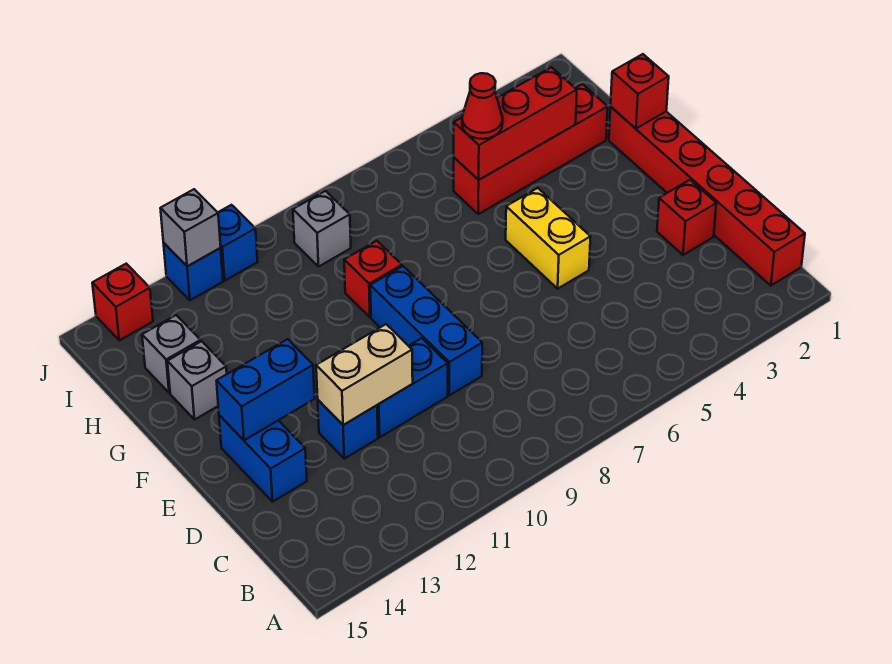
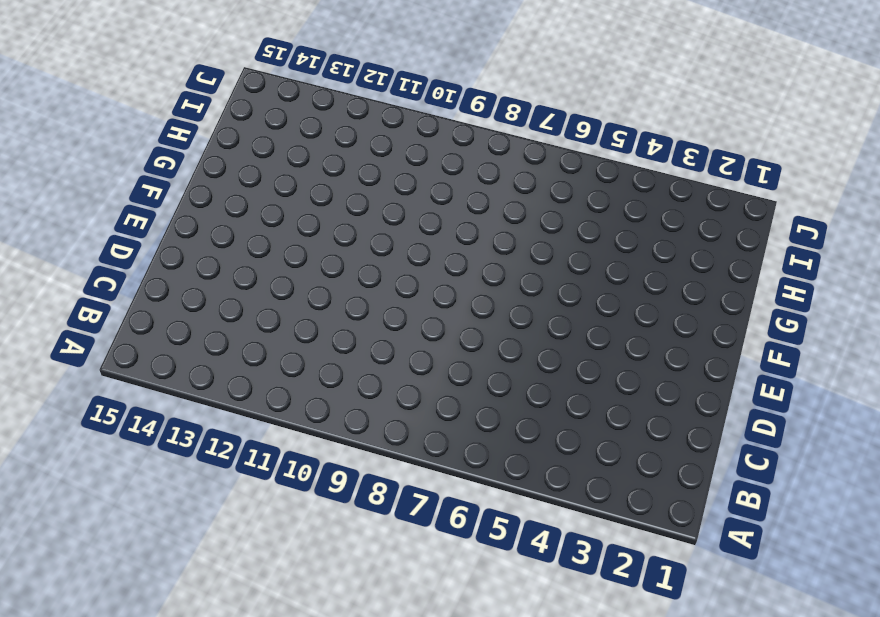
none -> red 1x6 brick [609,107,805,286]
none -> red 1x1 brick [657,180,716,255]
none -> blue 1x3 brick [370,266,482,395]

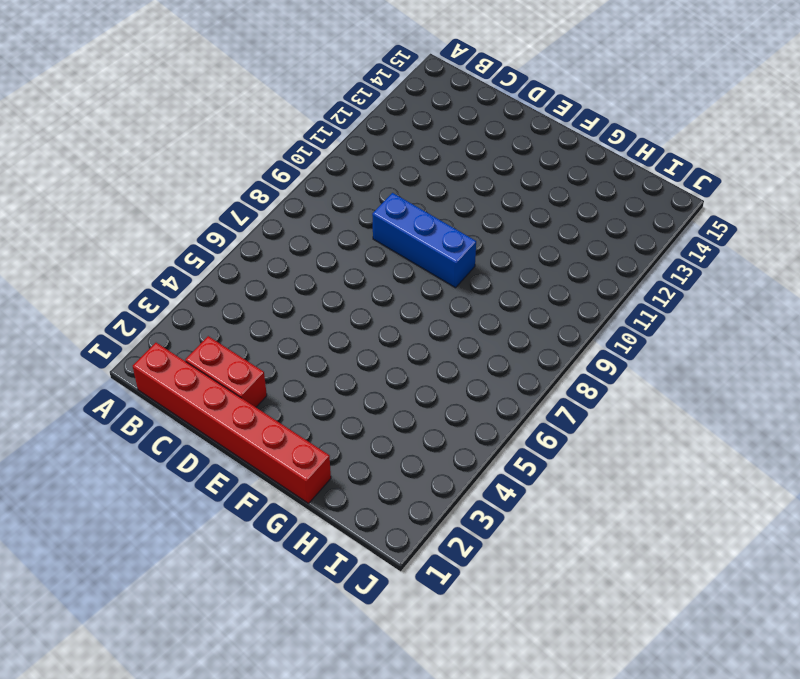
red 1x2 brick [185,336,267,407] -> red 1x1 brick [657,180,716,255]
none -> blue 1x2 brick [377,338,448,437]
none -> blue 1x1 brick [318,400,378,459]
none -> blue 1x2 brick [219,415,307,502]

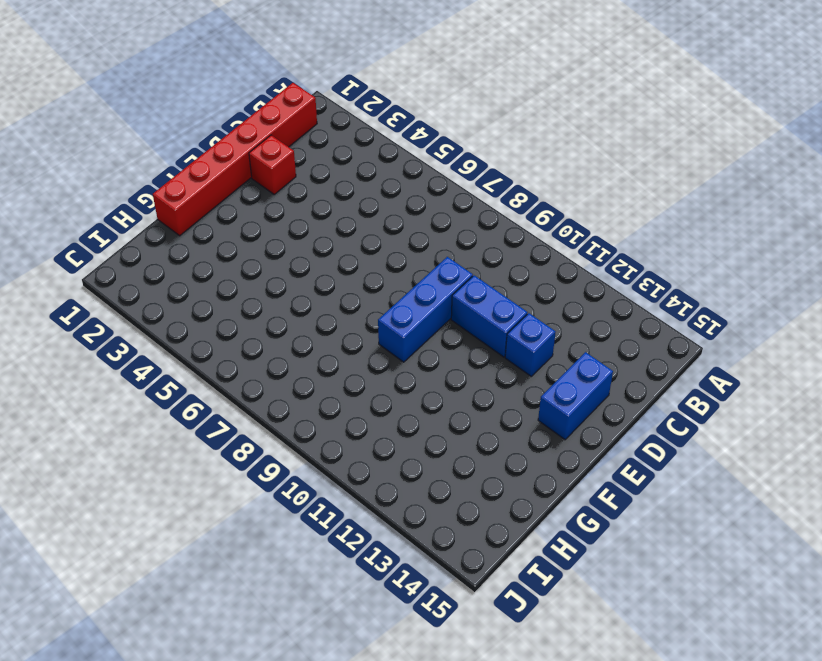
none -> yellow 1x2 brick [506,188,590,289]
none -> red 1x1 brick [344,241,402,317]
none -> grey 1x1 brick [167,341,227,420]

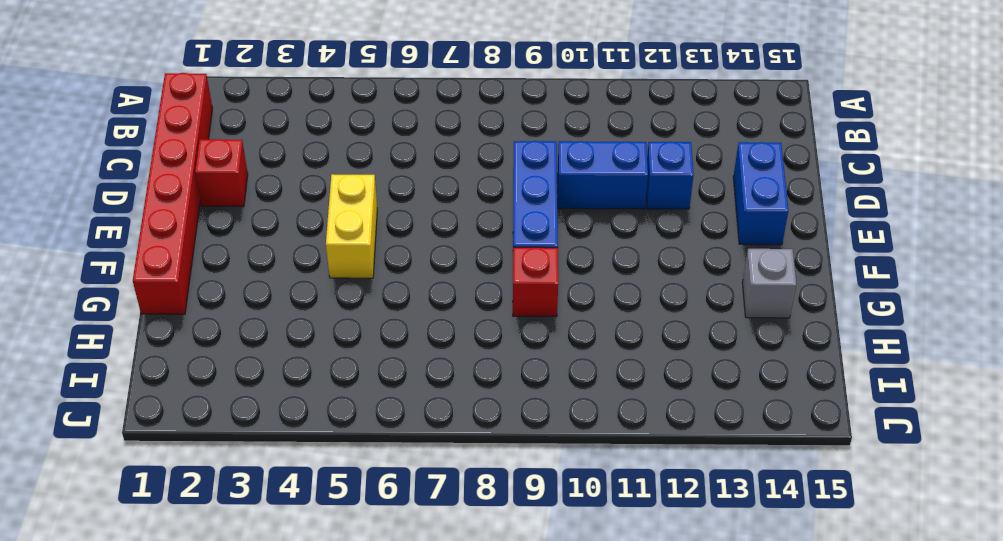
none -> red 1x4 brick [454,84,608,214]
none -> grey 1x1 brick [142,315,201,393]
none -> grey 1x1 brick [293,191,351,266]

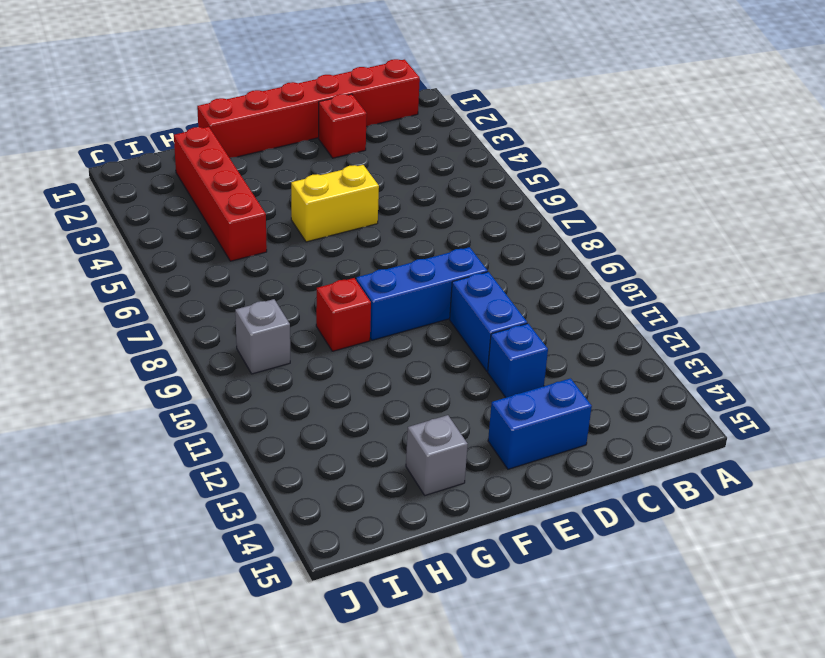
none -> grey 1x1 brick [142,315,201,393]
none -> blue 1x1 brick [218,205,257,280]
none -> blue 1x1 brick [164,243,223,300]

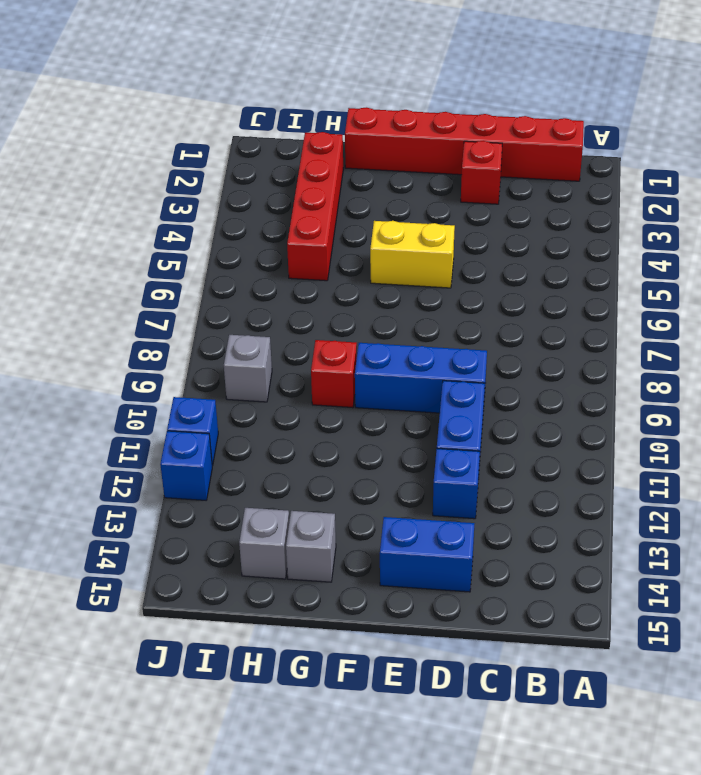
none -> red 1x1 brick [92,264,153,340]
none -> tan 1x2 brick [316,324,413,425]
none -> blue 1x2 brick [217,339,315,440]

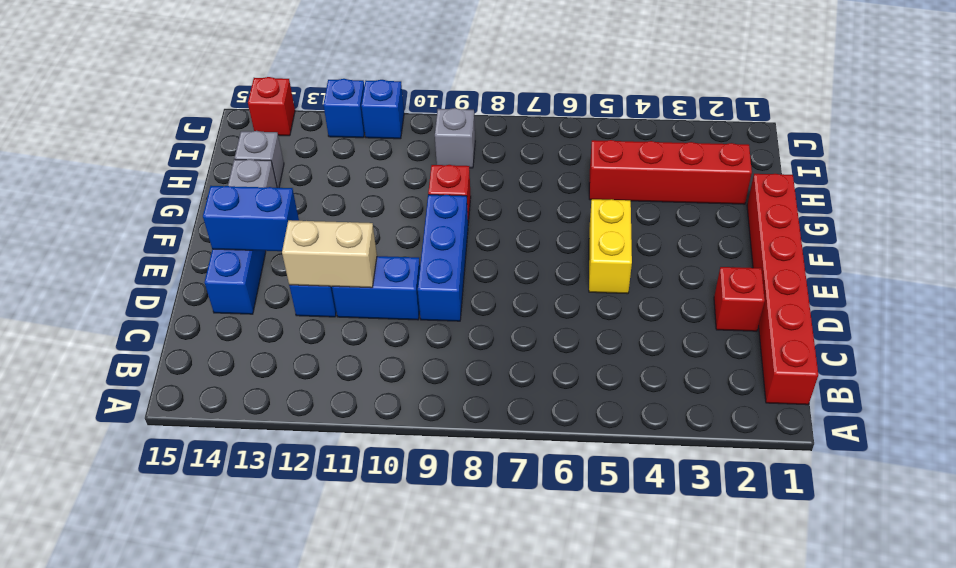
none -> red 1x1 brick [611,54,669,129]
none -> red 1x3 brick [454,67,577,180]
none -> grey 1x1 brick [160,189,221,266]

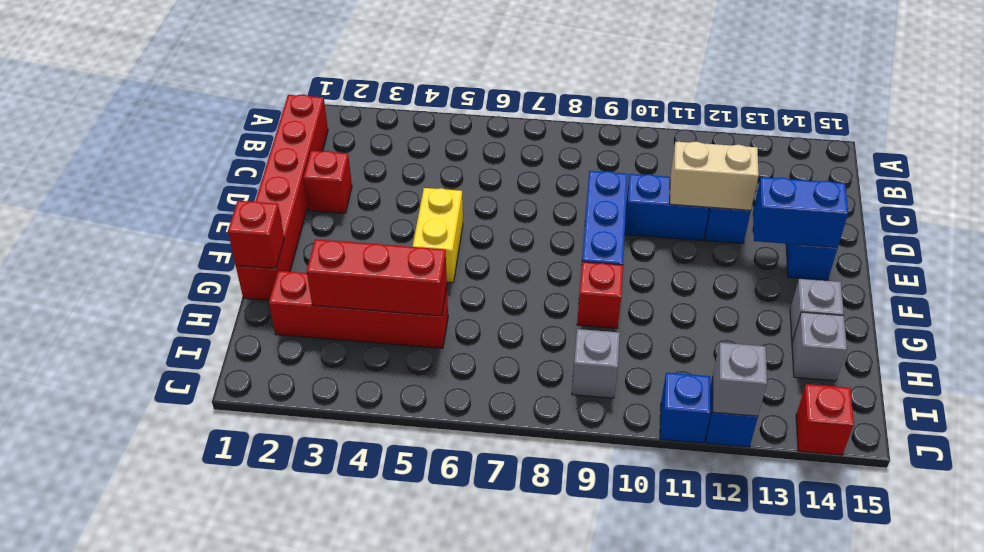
none -> red 1x1 cone [462,73,503,139]

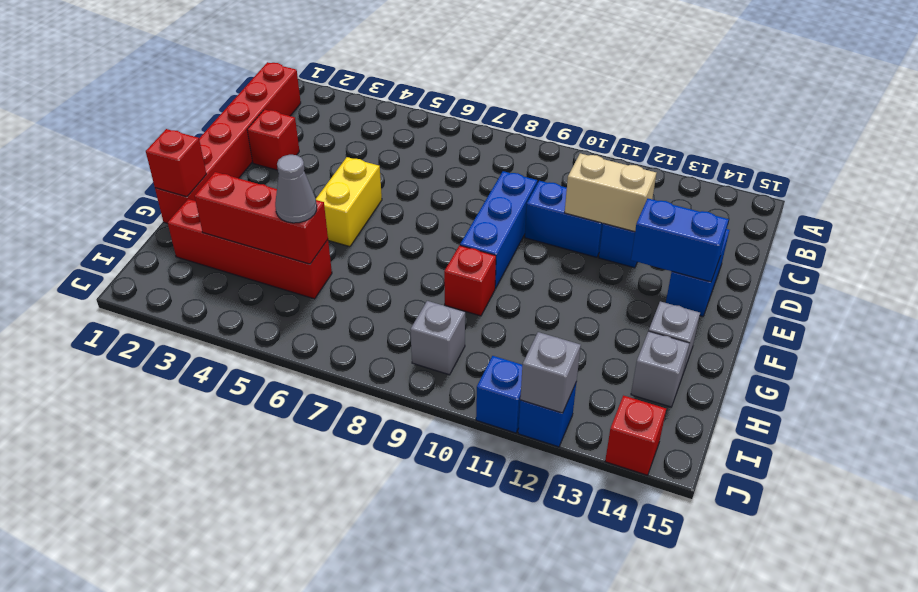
grey 1x1 cone [275,155,317,223] -> red 1x1 cone [462,73,503,139]

